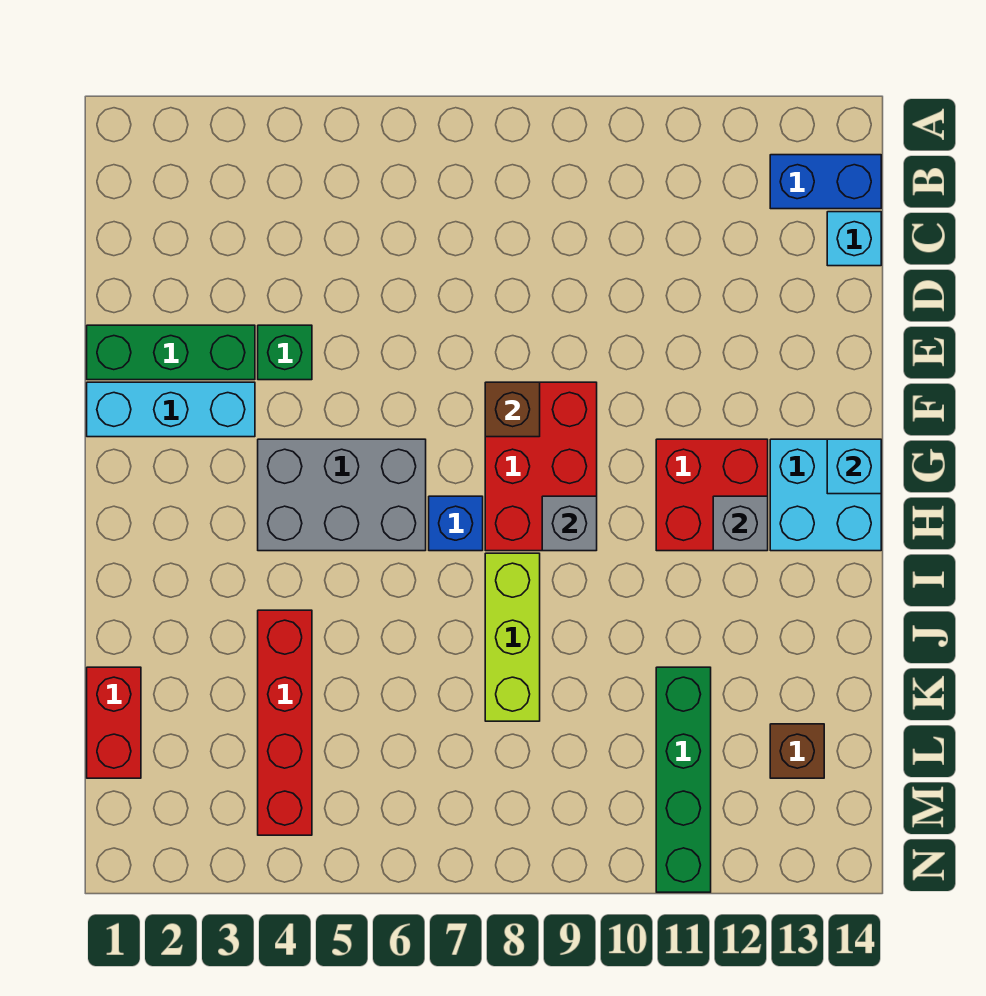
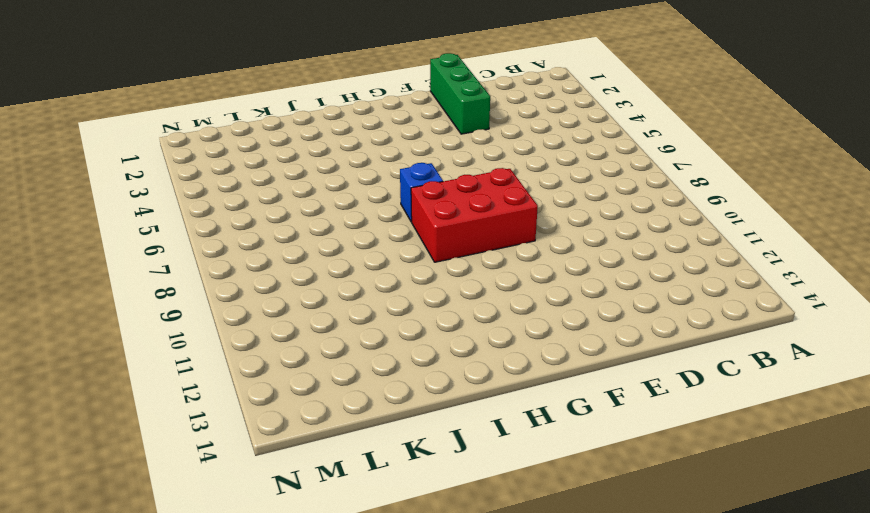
none -> blue 1x2 brick [770,155,881,209]
none -> cyan 1x1 brick [827,212,881,266]
none -> green 1x1 brick [258,325,312,380]

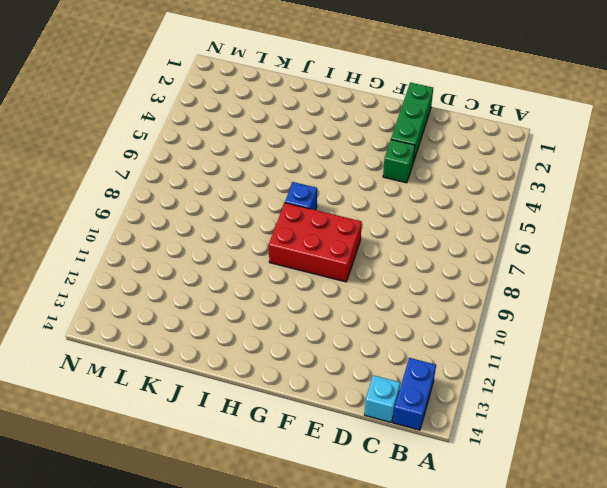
none -> cyan 1x3 brick [87,382,255,437]
none -> grey 2x3 brick [258,439,426,551]
none -> red 2x2 brick [656,439,768,551]

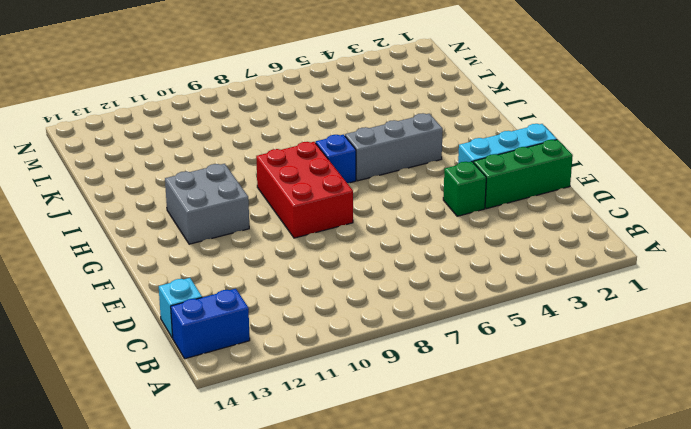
grey 2x2 brick [165,164,249,244] -> red 2x2 brick [656,439,768,551]
grey 1x3 brick [345,113,443,181] -> grey 2x3 brick [258,439,426,551]
none -> cyan 2x2 brick [770,439,881,551]
none -> lime 1x3 brick [485,553,540,721]
none -> red 1x4 brick [258,610,312,835]

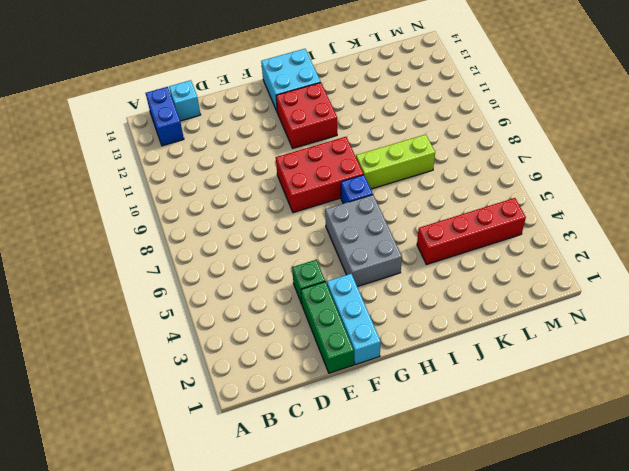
none -> red 1x2 brick [87,667,141,778]
none -> green 1x4 brick [656,667,711,892]
none -> brown 1x1 brick [770,724,824,778]

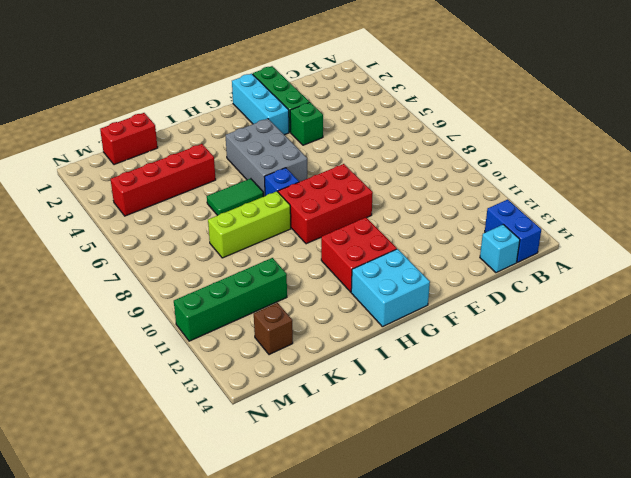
green 1x2 tile [207,179,263,215] -> none
none -> brown 1x1 brick [485,382,540,437]
none -> cyan 1x1 brick [827,439,881,494]
none -> grey 1x1 brick [542,496,597,551]

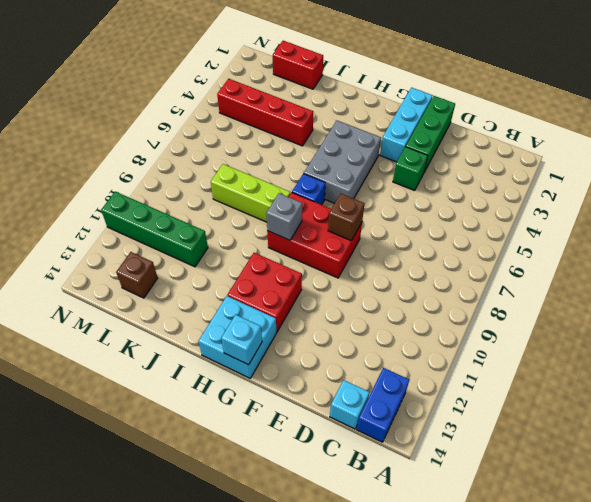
none -> grey 1x1 brick [713,496,768,551]

